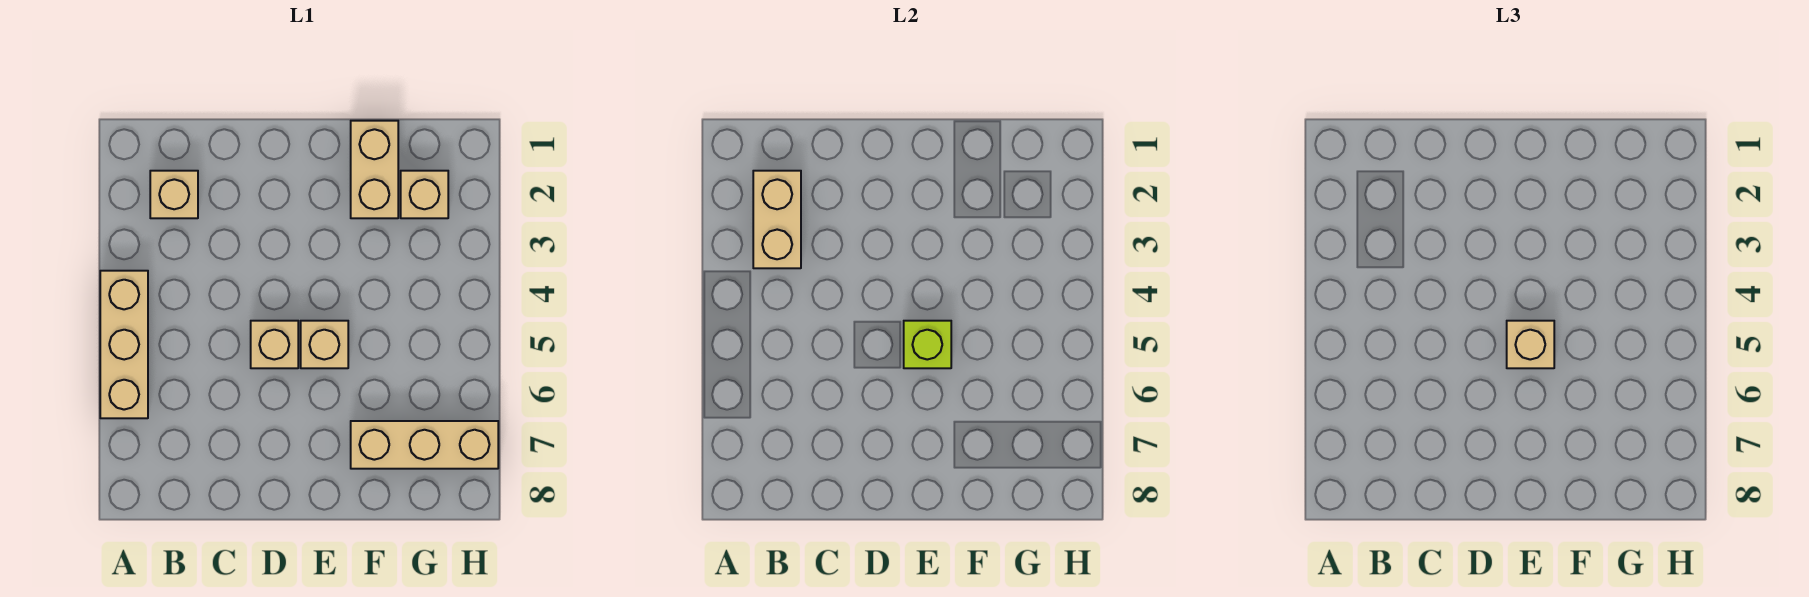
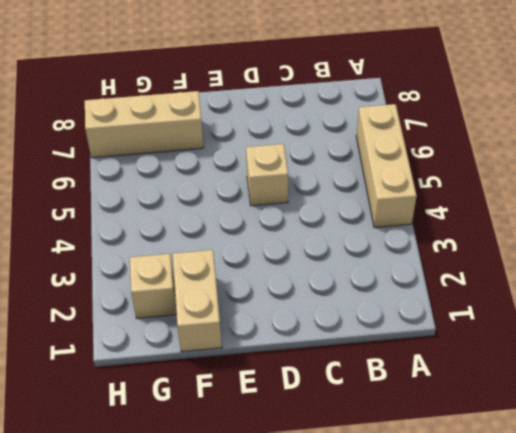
none -> tan 1x1 brick [150,171,198,218]
none -> tan 1x1 brick [301,321,348,368]

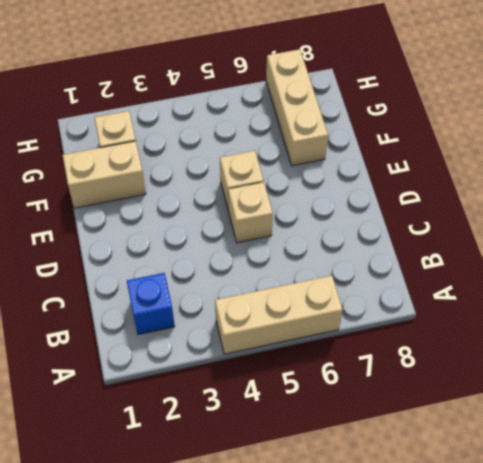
blue 1x1 brick [127,273,175,335] -> tan 1x1 brick [150,171,198,218]
none -> tan 1x2 brick [753,171,801,268]
none -> lime 1x1 brick [904,321,951,368]

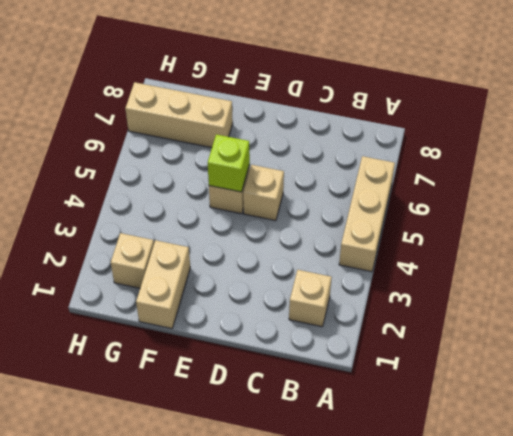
none -> tan 1x2 brick [753,171,801,268]
none -> tan 1x1 brick [1507,321,1554,368]

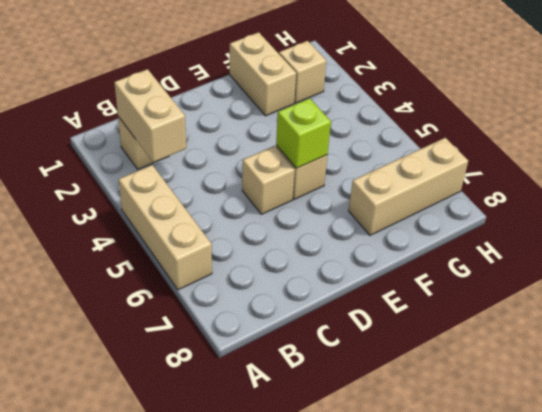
none -> tan 1x1 brick [1507,321,1554,368]

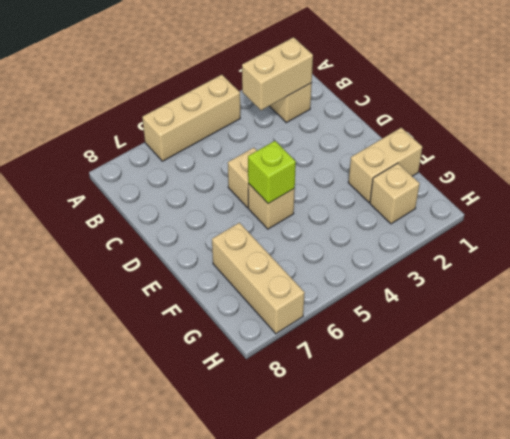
none -> tan 1x1 brick [1507,321,1554,368]

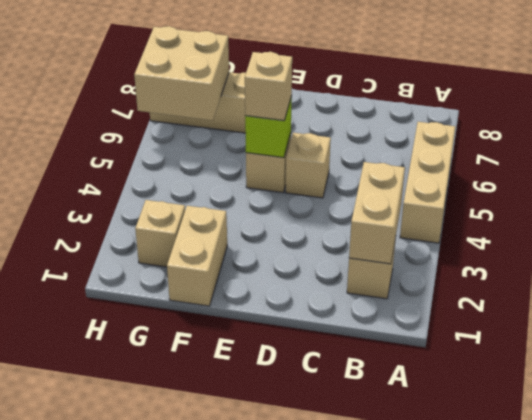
tan 2x2 brick [134,26,229,121] -> none

